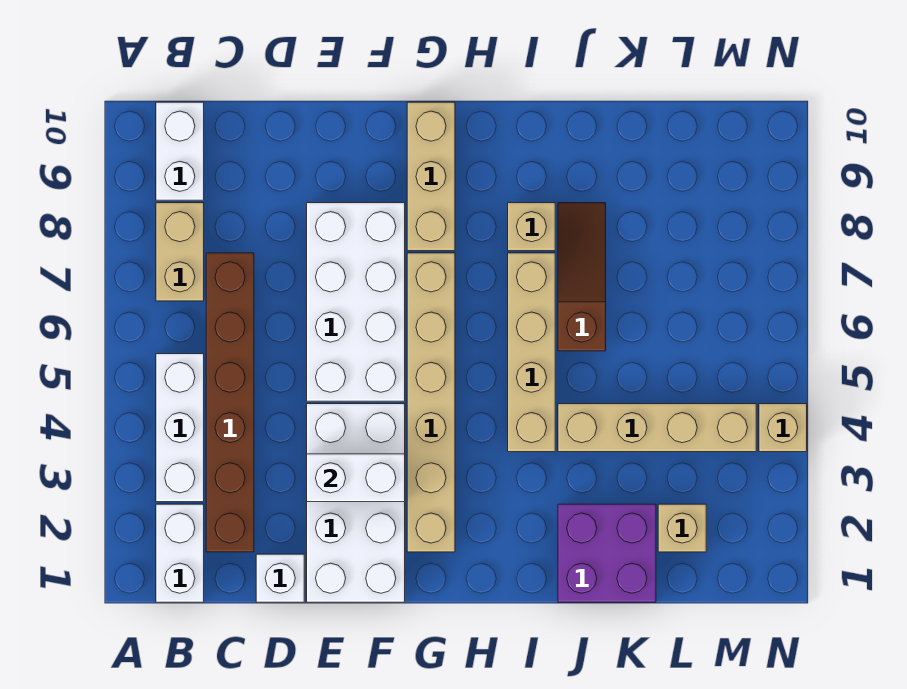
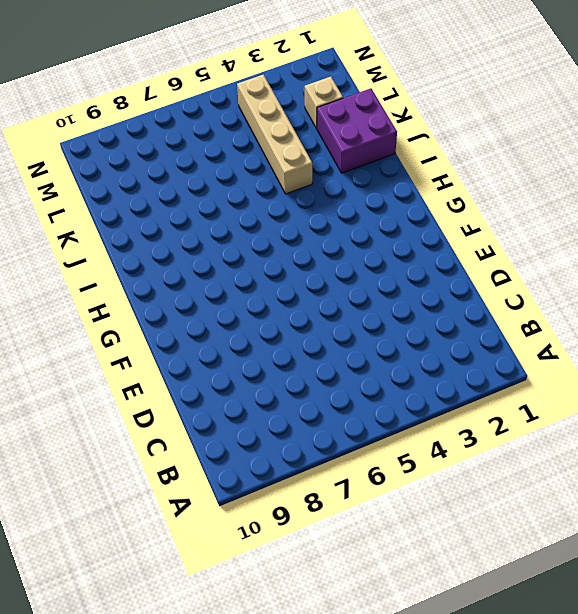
none -> white 1x2 brick [156,504,204,602]
none -> white 1x3 brick [156,354,204,502]
none -> tan 1x2 brick [156,203,204,301]

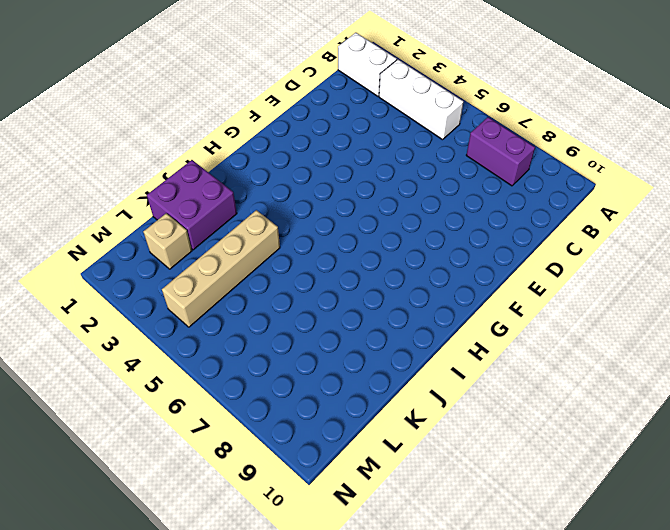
purple 1x2 brick [466,117,535,186] -> tan 1x2 brick [156,203,204,301]
none -> white 1x2 brick [156,102,204,200]
none -> brown 1x6 brick [206,253,254,552]
none -> white 1x1 brick [256,554,304,602]

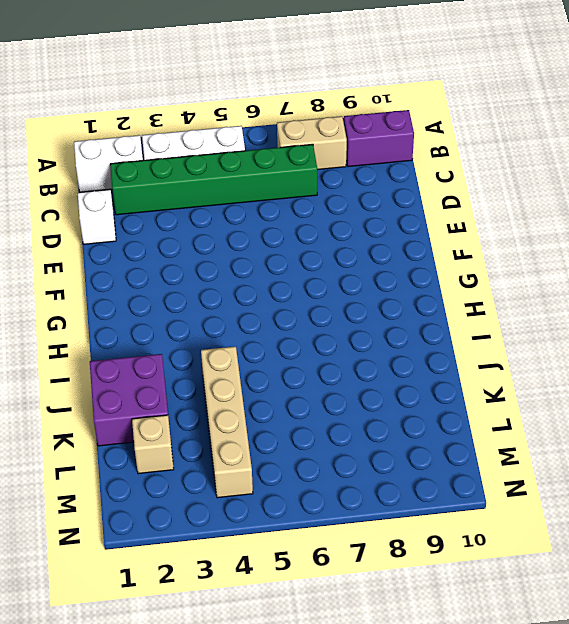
purple 1x2 brick [344,110,414,167] -> white 1x2 brick [156,102,204,200]
green 1x6 brick [110,144,317,215] -> brown 1x6 brick [206,253,254,552]
none -> white 2x4 brick [307,404,405,602]
none -> white 2x4 brick [307,203,405,401]
none -> tan 1x6 brick [407,253,455,552]

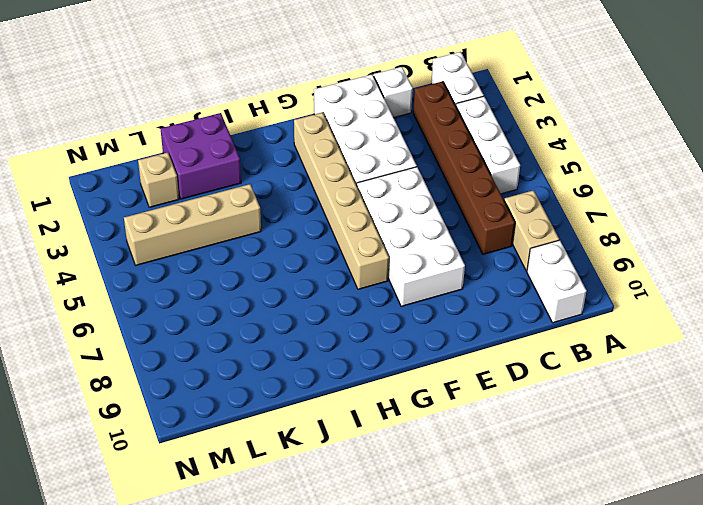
none -> tan 1x3 brick [407,102,455,251]
none -> tan 1x4 brick [508,253,555,452]
none -> tan 1x1 brick [508,203,555,251]

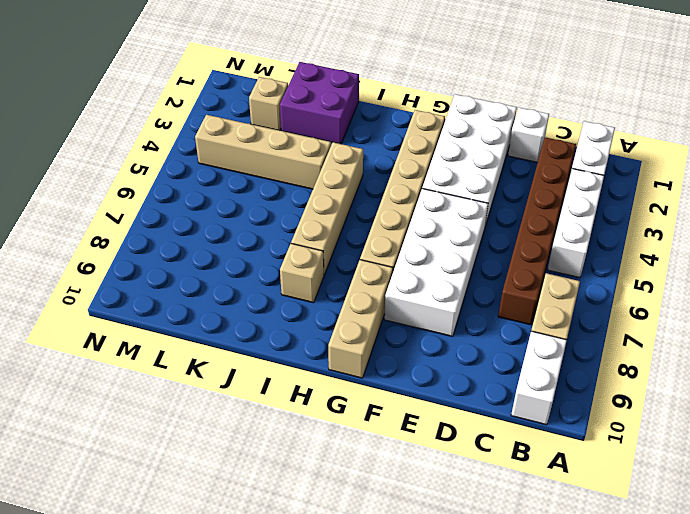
none -> brown 1x3 slope [558,203,606,351]
none -> tan 1x1 brick [759,404,807,452]
none -> white 1x2 brick [307,454,405,502]

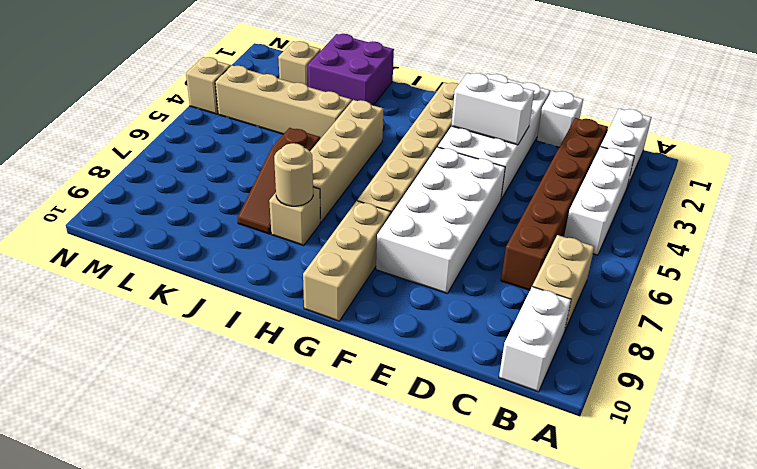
tan 1x1 round brick [274,143,313,206] -> none

